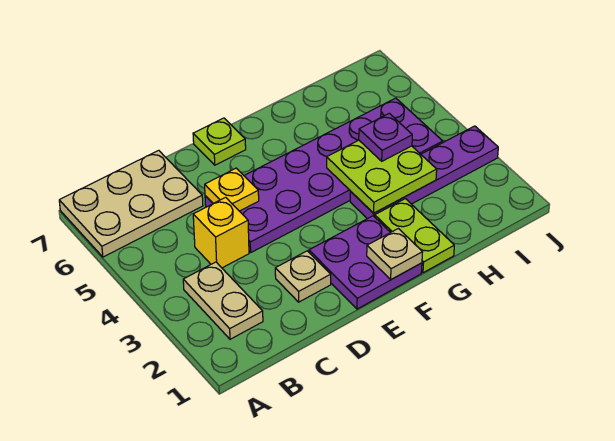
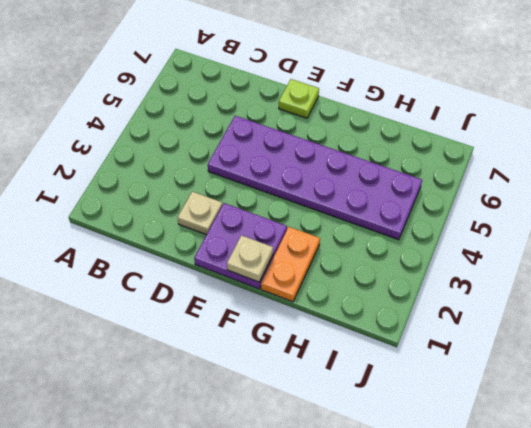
orange 1x2 plate [261,227,320,302] -> lime 1x2 plate [375,199,454,273]
none -> tan 2x3 plate [59,150,203,257]
none -> tan 1x2 plate [183,262,263,339]
none -> yellow 1x1 brick [193,197,249,268]

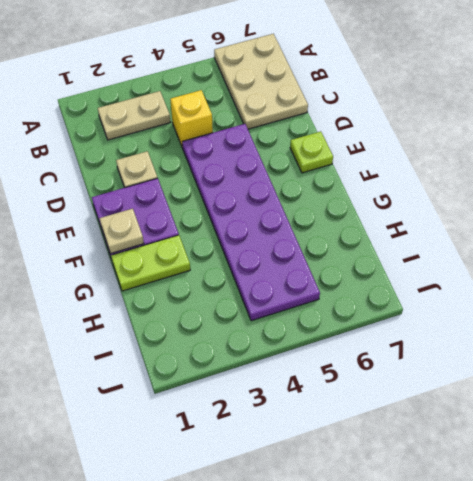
none -> purple 1x4 plate [350,126,498,219]
none -> yellow 1x1 plate [205,168,259,211]
none -> lime 2x2 plate [327,140,437,213]

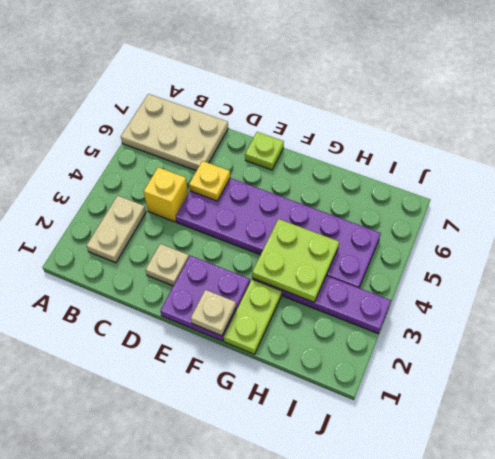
none -> purple 1x1 plate [359,113,412,161]

